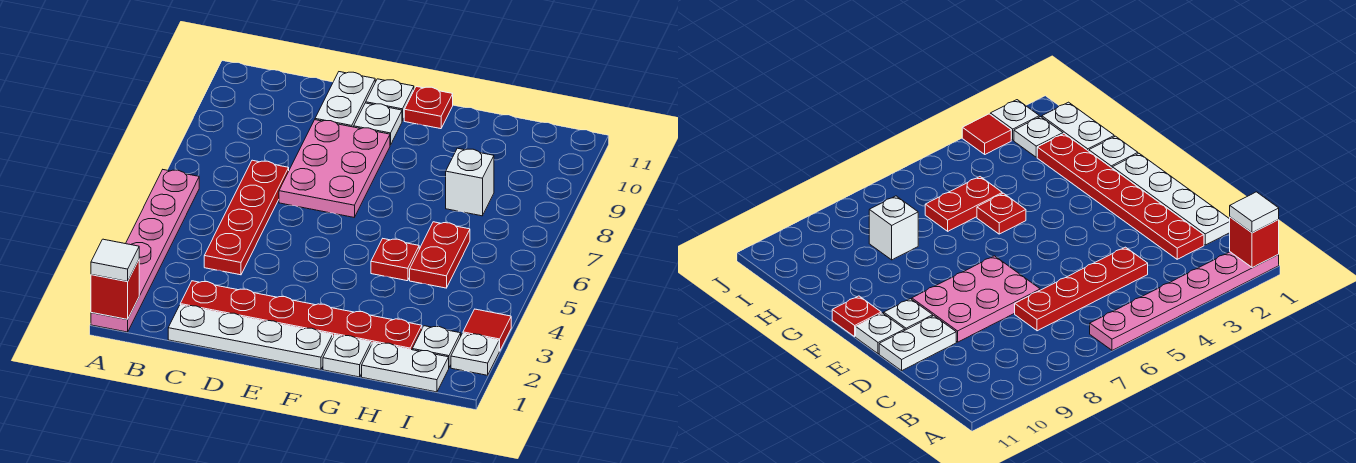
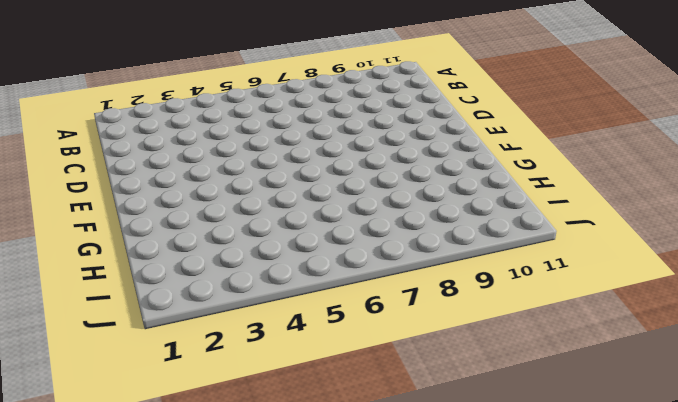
none -> pink 1x6 plate [91,170,199,332]
none -> white 1x4 plate [168,305,333,370]
none -> red 1x6 plate [180,281,422,350]

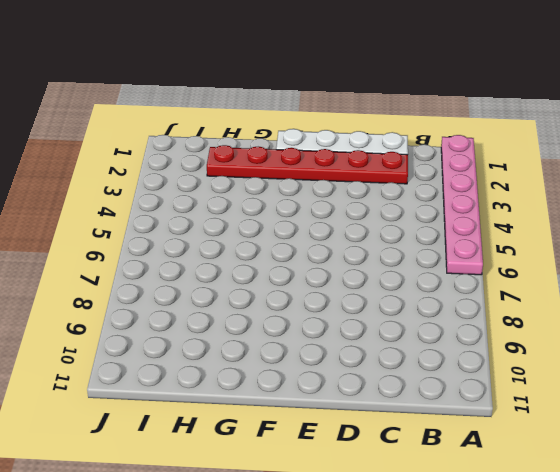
none -> red 1x4 plate [204,160,289,275]
none -> pink 2x3 plate [279,120,390,217]
none -> white 1x2 plate [315,72,375,127]

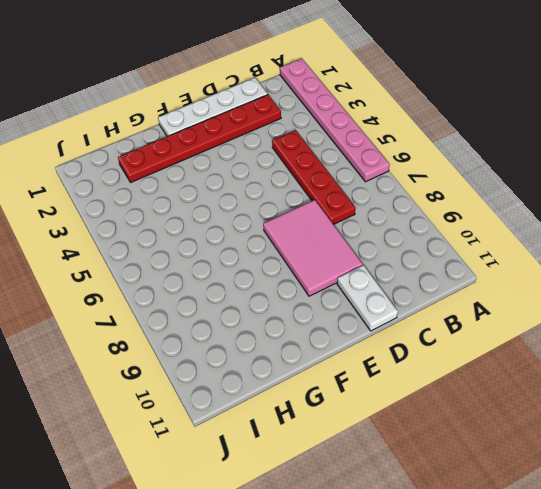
pink 2x3 tile [263,200,363,296] -> pink 2x3 plate [279,120,390,217]
none -> white 1x1 plate [354,103,402,145]
none -> white 1x1 plate [366,79,414,121]
none -> red 1x1 plate [404,87,453,129]

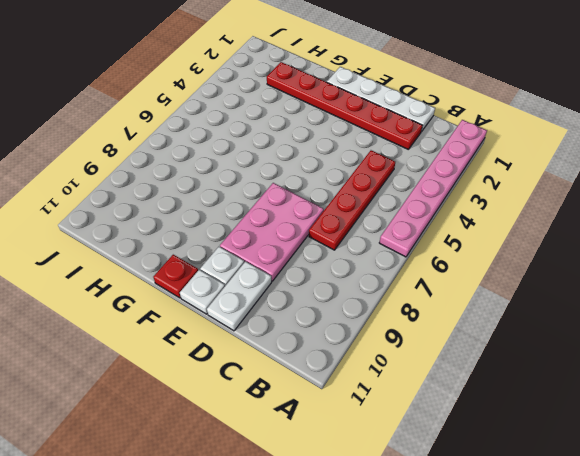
none -> white 1x1 plate [323,335,371,377]
none -> red 1x1 plate [371,239,419,281]
none -> white 1x2 plate [362,342,449,392]

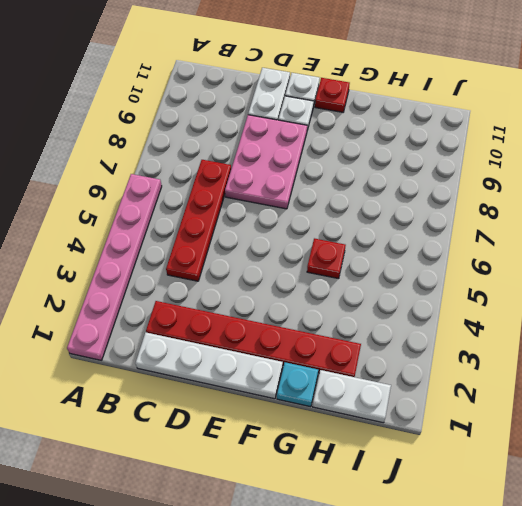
cyan 1x1 plate [277,362,318,407] -> white 1x1 plate [323,335,371,377]
none -> red 1x2 plate [410,222,470,288]
none -> white 1x1 brick [446,148,494,216]
none -> white 1x1 plate [412,326,461,367]

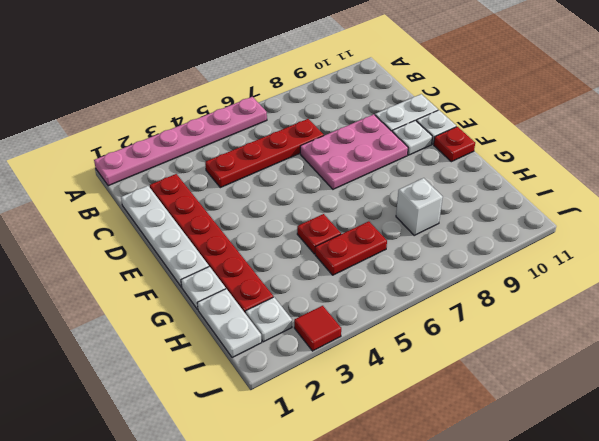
none -> white 1x1 plate [451,333,499,375]
none -> red 1x1 brick [91,260,139,319]
none -> white 1x1 tile [91,239,139,281]

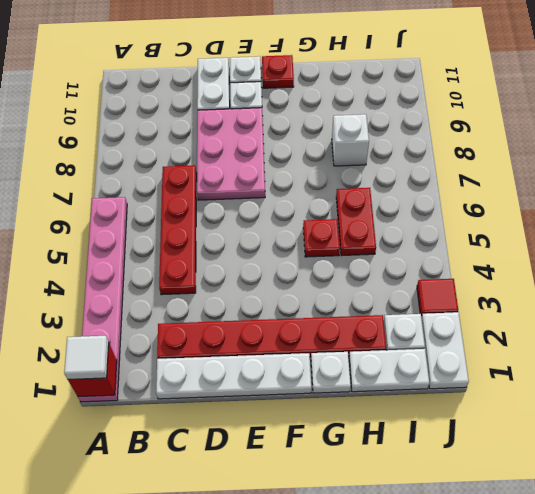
white 1x2 plate [421,312,469,389] -> white 1x1 plate [451,333,499,375]

